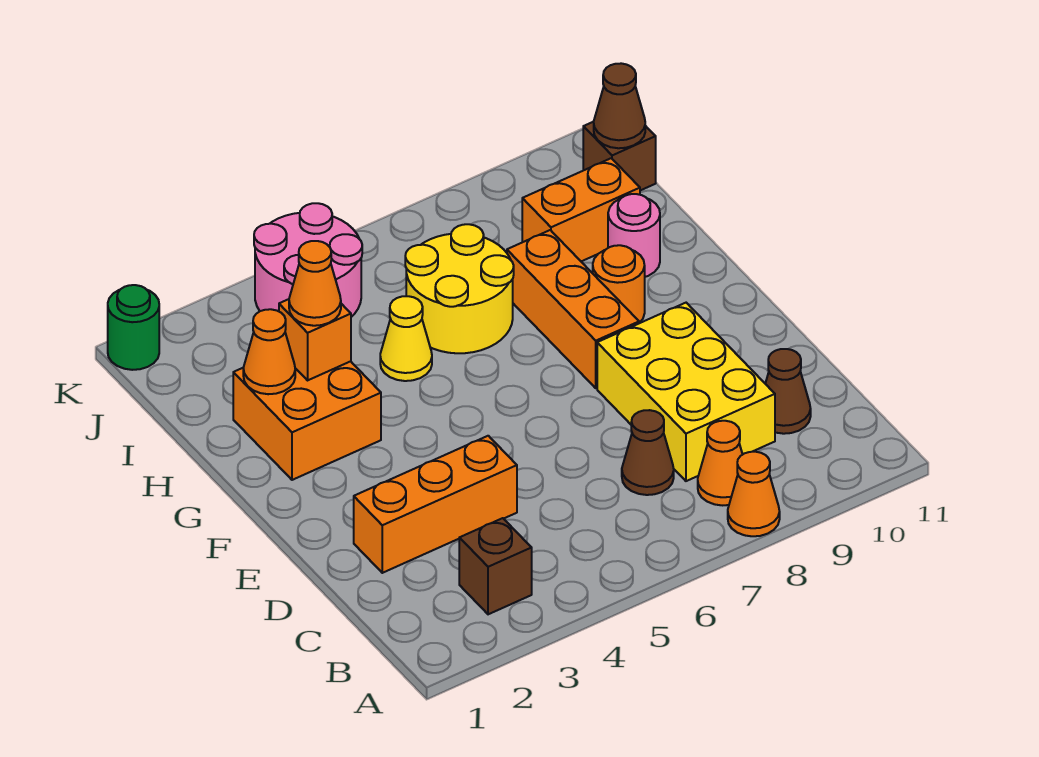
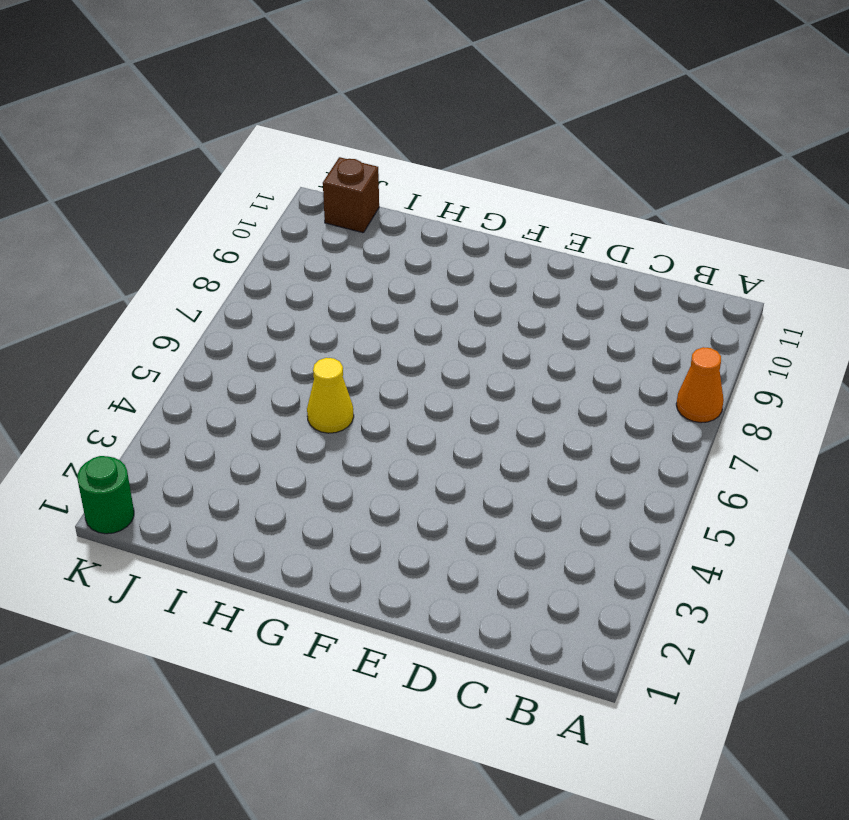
none -> brown 1x1 brick [459,518,532,614]
none -> orange 1x1 cone [698,421,743,505]
none -> brown 1x1 cone [622,410,674,495]

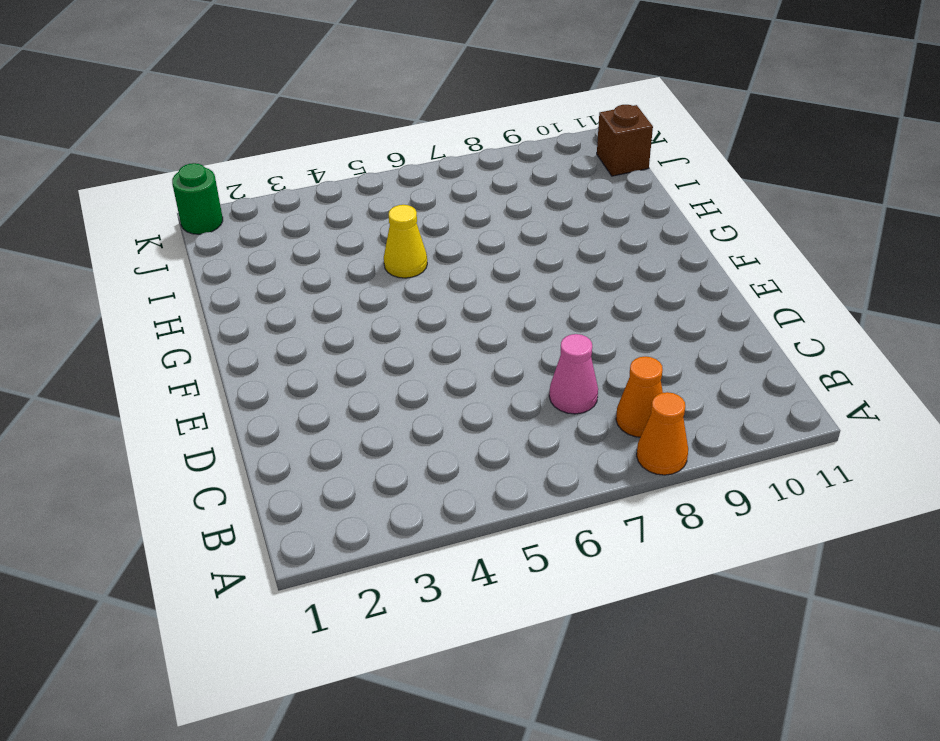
pink 1x1 cone [549,334,598,414] -> brown 1x1 cone [622,410,674,495]
none -> brown 1x1 brick [459,518,532,614]
none -> yellow 2x3 brick [597,303,775,481]
none -> brown 1x1 cone [765,349,811,434]

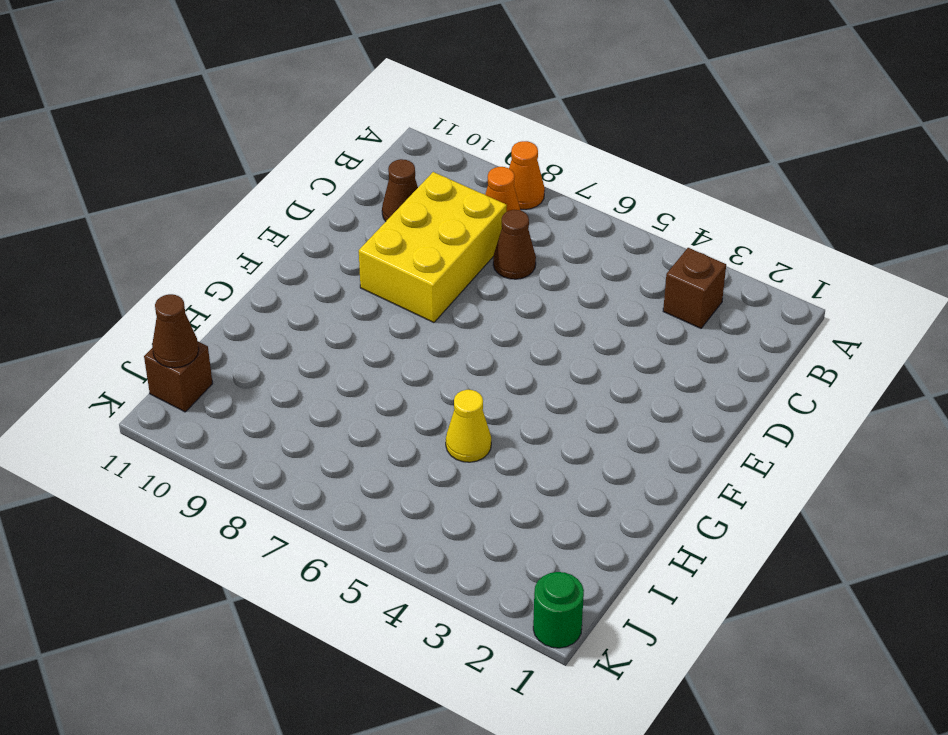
none -> orange 1x3 brick [354,436,517,573]
none -> orange 1x3 brick [507,230,639,388]
none -> orange 2x2 brick [233,361,381,480]

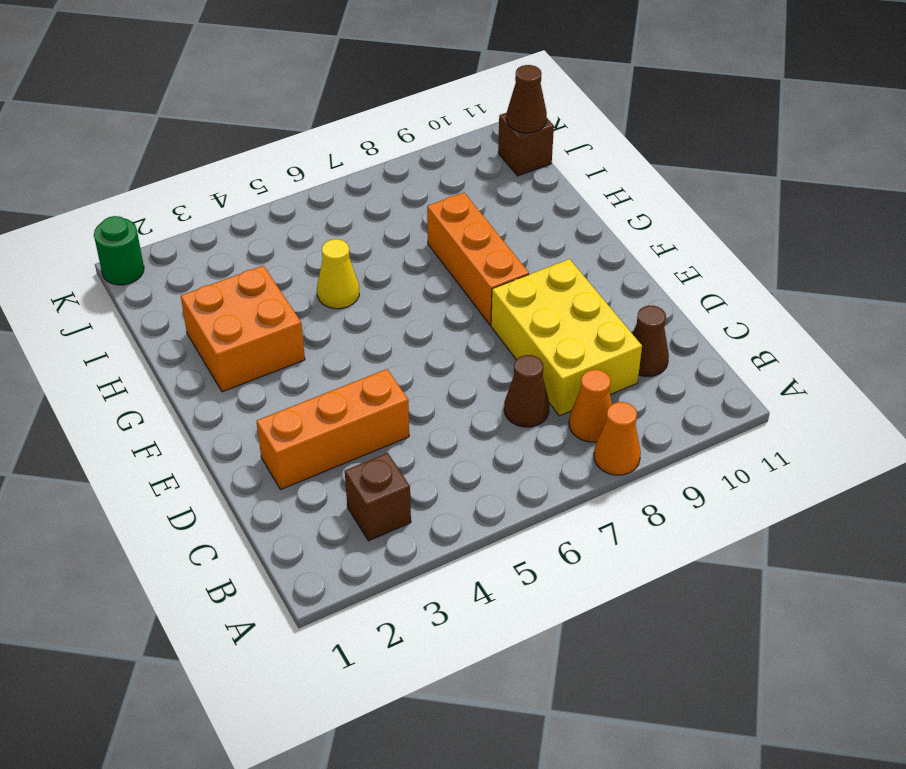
none -> orange 1x1 round brick [593,245,645,323]
none -> yellow 2x2 round brick [405,224,514,353]
none -> pink 1x1 round brick [608,194,660,277]

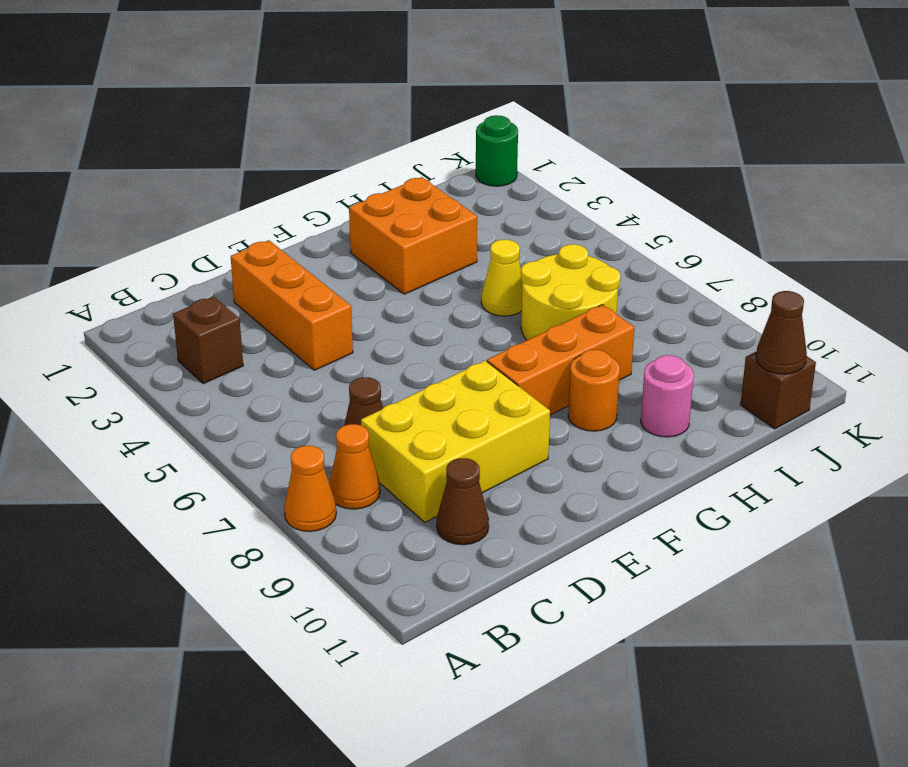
none -> orange 1x2 brick [522,158,640,261]
none -> pink 2x2 round brick [254,203,362,317]
none -> orange 1x1 cone [243,309,295,394]

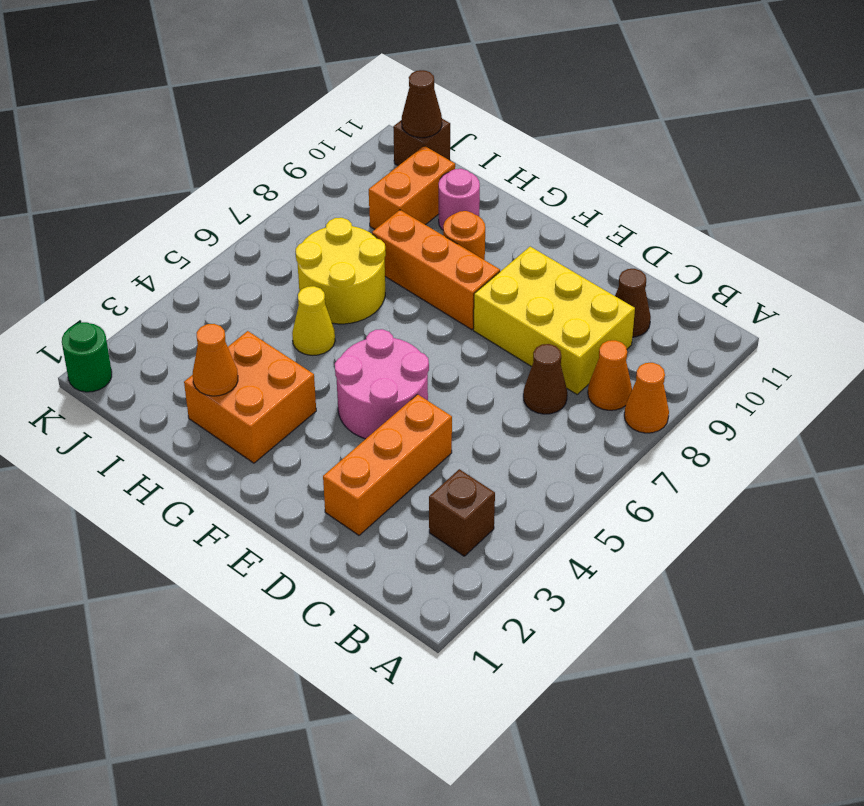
pink 2x2 round brick [335,329,429,439] -> pink 2x2 round brick moved to [254,203,362,317]
none -> orange 1x1 brick [279,299,351,380]
none -> orange 1x1 cone [289,241,341,326]

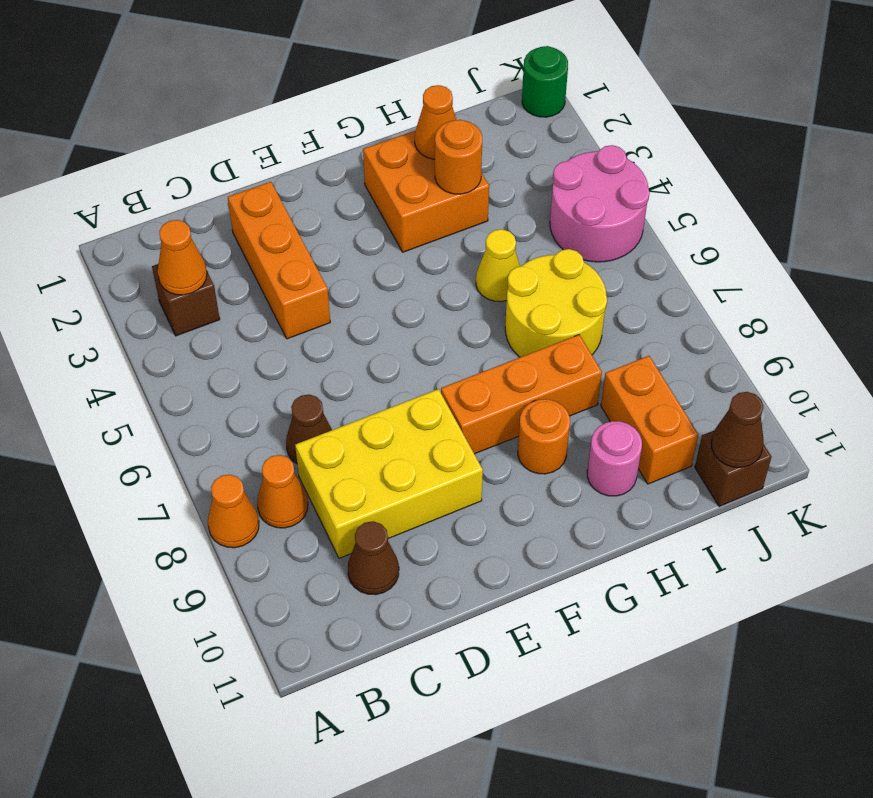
orange 1x1 cone [157,220,207,295] -> orange 1x1 cone moved to [289,241,341,326]
orange 1x1 round brick [435,120,482,194] -> orange 1x1 brick [279,299,351,380]

